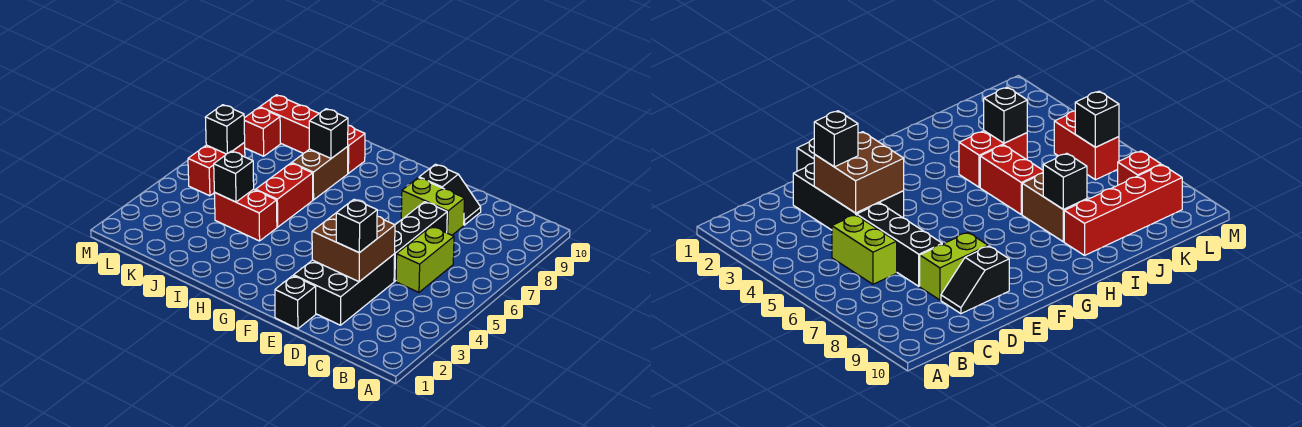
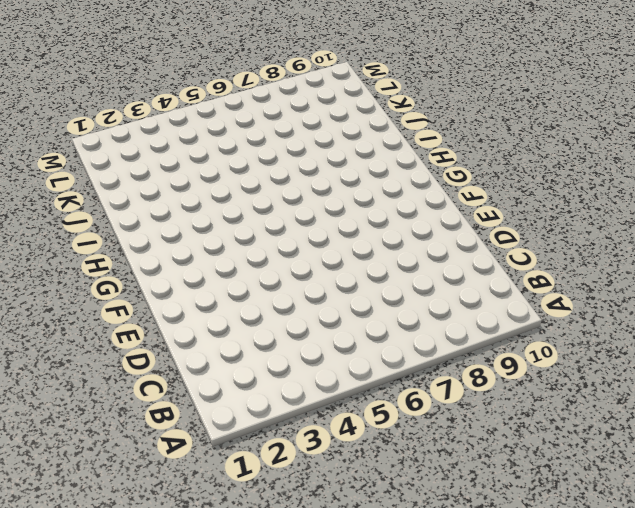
none -> lime 1x2 brick [396,226,454,292]
none -> black 2x3 brick [294,254,395,325]
none -> black 1x3 brick [394,202,447,281]

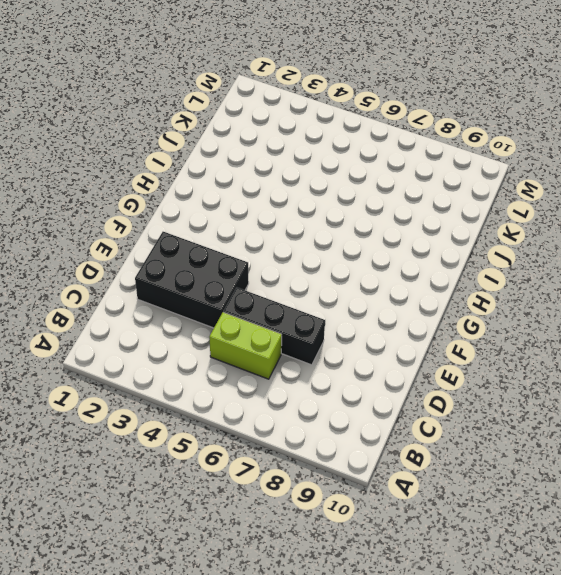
none -> lime 1x2 brick [401,178,465,235]
none -> black 1x2 slope [419,164,481,225]
none -> black 1x1 brick [275,276,316,329]

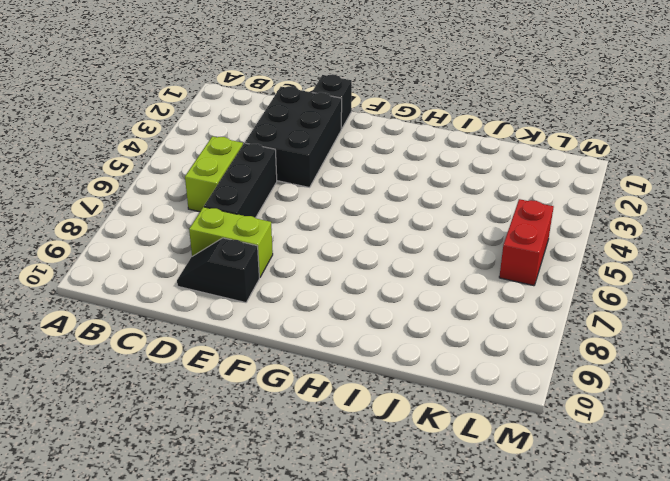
none -> red 1x2 brick [214,189,277,241]
none -> red 1x2 brick [256,163,313,227]
none -> brown 1x2 brick [292,147,348,200]

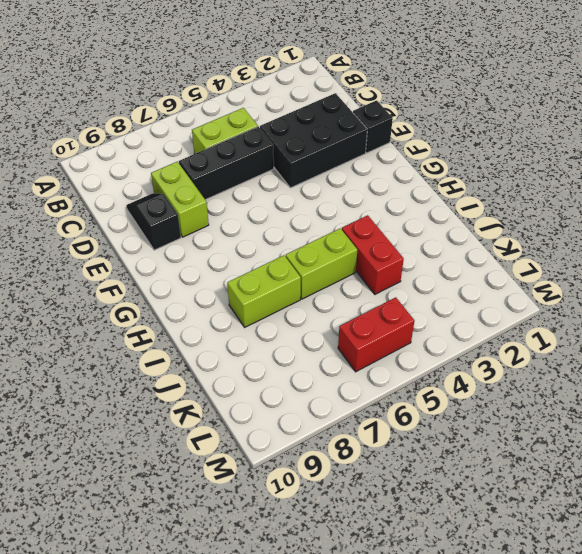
lime 1x2 brick [286,228,357,299] -> red 1x2 brick [256,163,313,227]
lime 1x2 brick [227,255,301,327] -> brown 1x2 brick [292,147,348,200]
none -> red 1x4 brick [260,95,365,173]
none -> red 1x1 brick [244,108,280,156]
none -> brown 2x2 brick [312,209,395,282]

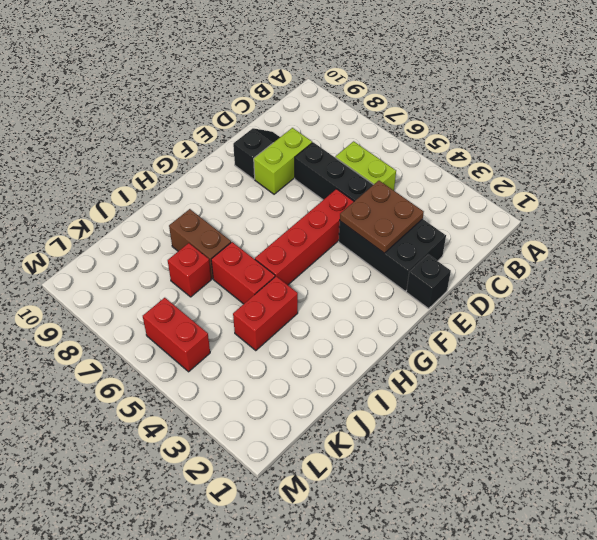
brown 2x2 plate [340,181,424,253] -> brown 2x2 brick [312,209,395,282]
red 1x4 brick [255,189,354,285] -> red 1x4 brick moved to [260,95,365,173]
red 1x1 brick [168,243,211,297] -> red 1x1 brick moved to [244,108,280,156]
none -> black 1x1 brick [309,109,348,158]
none -> black 1x1 brick [214,151,254,202]
none -> black 1x1 brick [205,105,245,154]

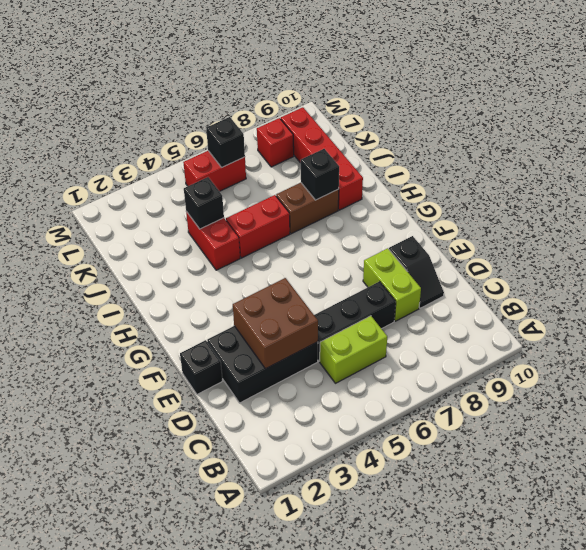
none -> black 1x1 brick [336,199,377,253]

